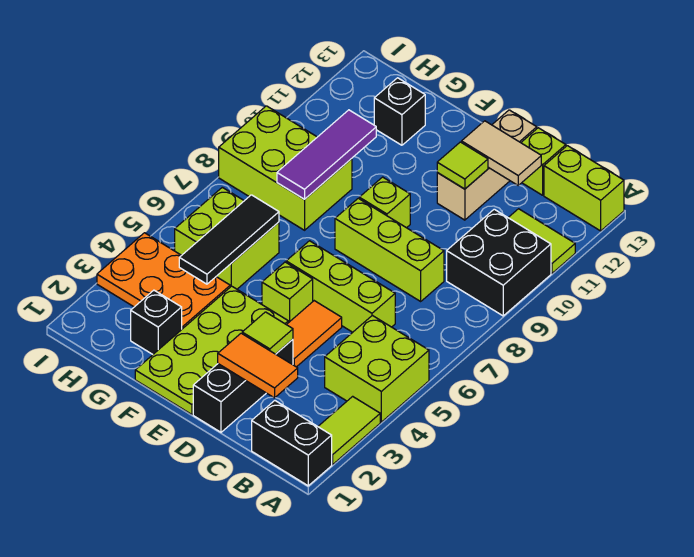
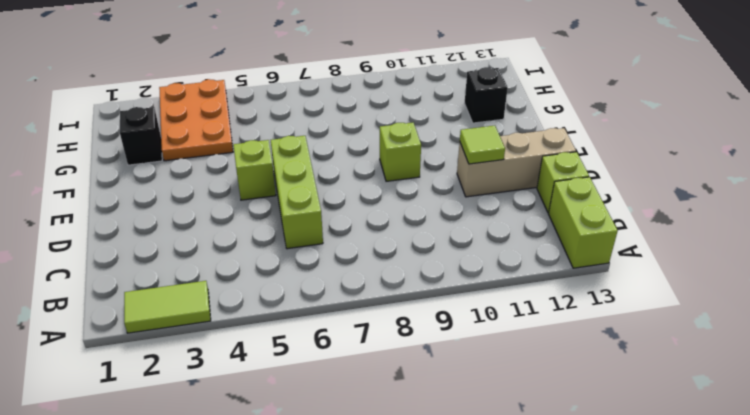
none -> black 1x2 brick [252,401,332,486]
none -> lime 2x2 brick [325,315,429,422]
none -> black 2x2 brick [447,209,551,316]

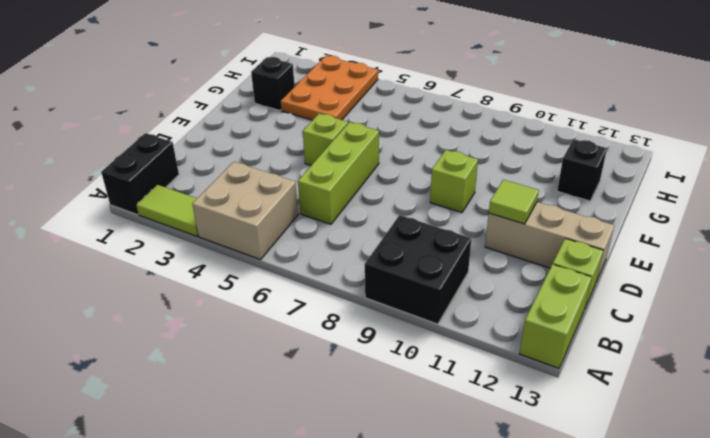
tan 2x2 brick [192,162,298,260] -> lime 2x2 brick [325,315,429,422]
none -> lime 1x2 tile [508,209,575,273]
none -> lime 1x3 brick [335,198,444,301]
none -> black 1x3 brick [193,339,293,432]

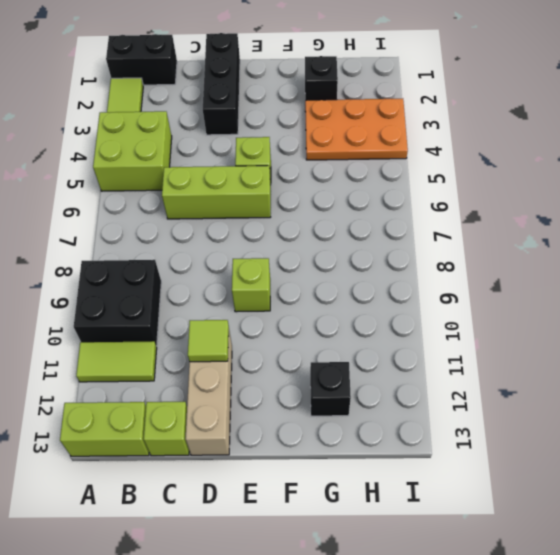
none -> lime 1x3 brick [335,198,444,301]
none -> orange 1x2 tile [287,301,342,367]
none -> lime 2x4 plate [135,286,288,414]

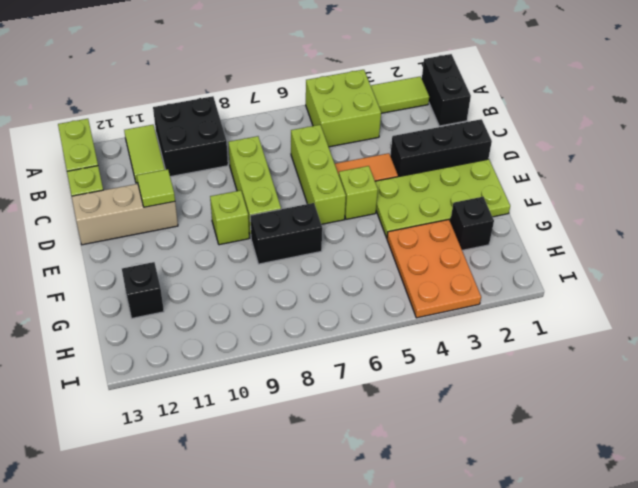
black 1x2 brick [250,203,322,264] -> none
none -> lime 2x2 brick [175,187,279,289]
none -> lime 2x3 brick [219,106,352,230]
none -> orange 1x2 tile [218,333,298,398]

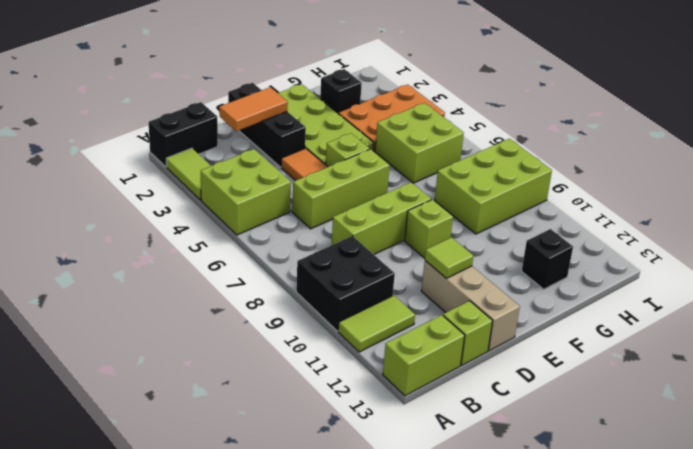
none -> tan 1x2 tile [462,121,541,185]
none -> lime 1x1 tile [242,312,293,354]
none -> black 1x3 tile [179,195,279,284]

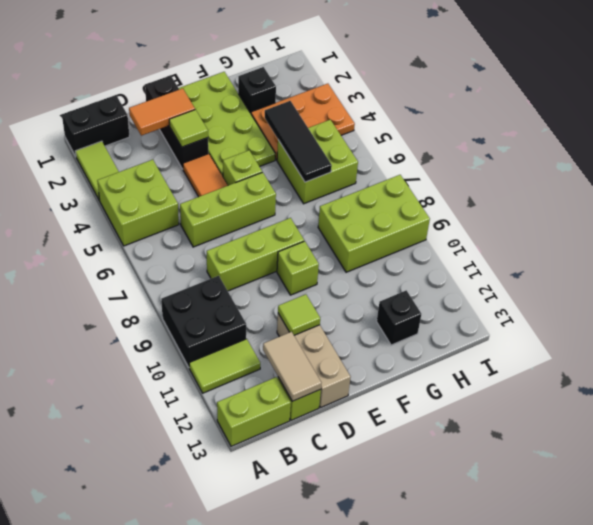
tan 1x2 tile [263,332,321,401] -> tan 1x2 tile turned to [462,121,541,185]
none -> purple 1x3 tile [277,110,376,199]

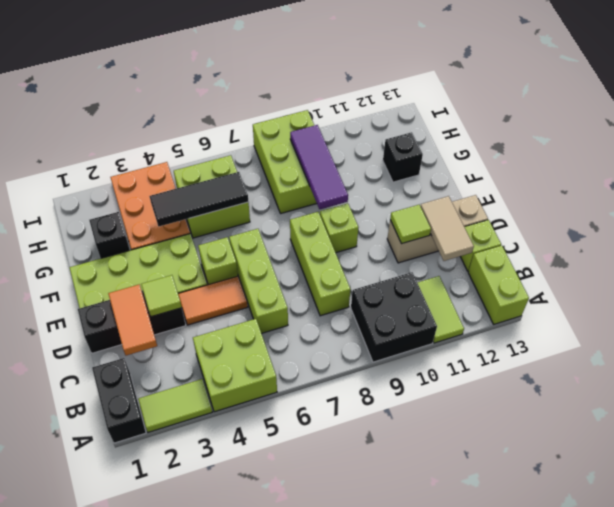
purple 1x3 tile [290,125,348,209] -> purple 1x3 tile turned to [277,110,376,199]

